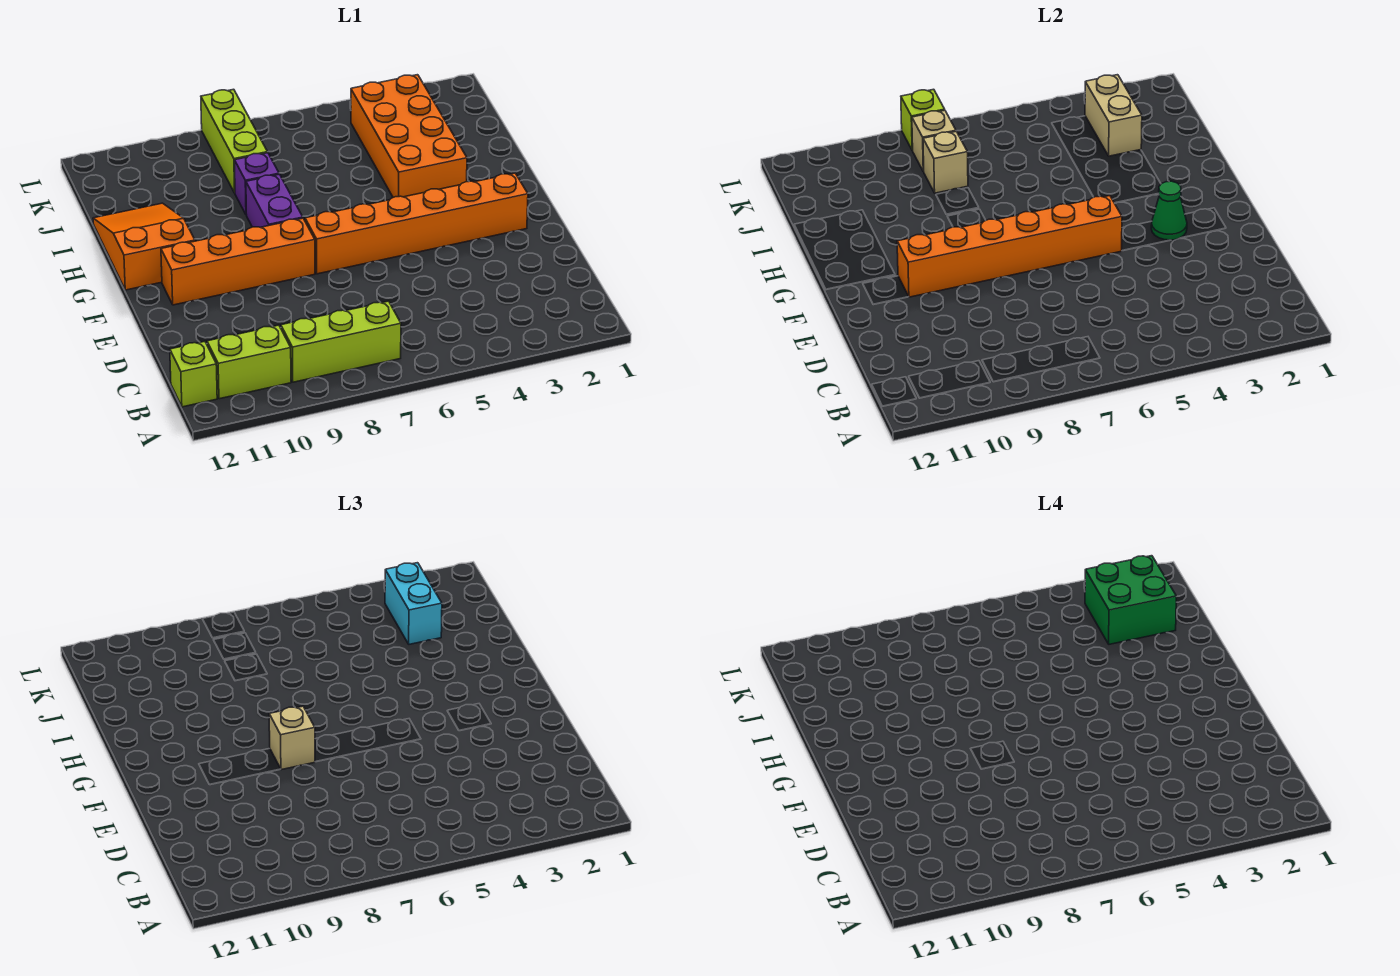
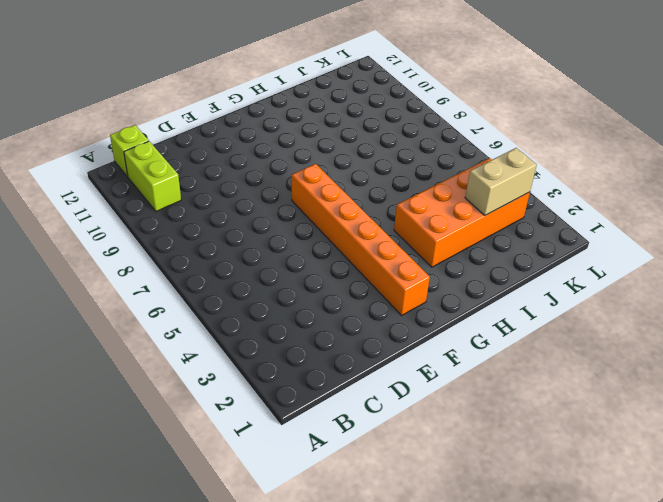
none -> lime 1x3 brick [281,301,401,382]
none -> orange 1x4 brick [161,218,315,305]
none -> purple 1x2 brick [246,174,303,227]

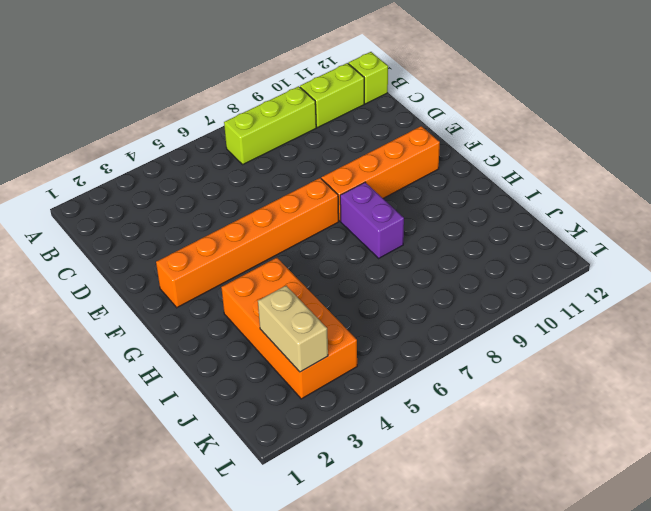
none -> orange 2x3 slope [93,203,195,290]
none -> purple 1x1 brick [234,153,279,215]
none -> lime 1x3 brick [201,89,268,193]

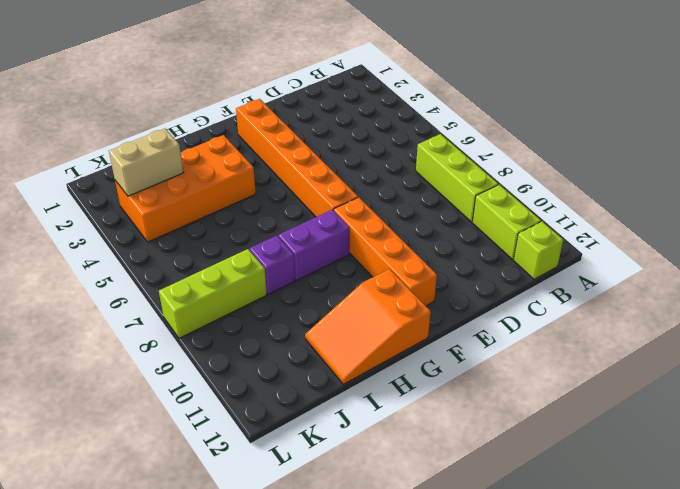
none -> green 1x1 cone [1151,181,1187,240]
none -> orange 1x6 brick [897,196,1122,297]
none -> tan 1x1 brick [923,132,968,193]

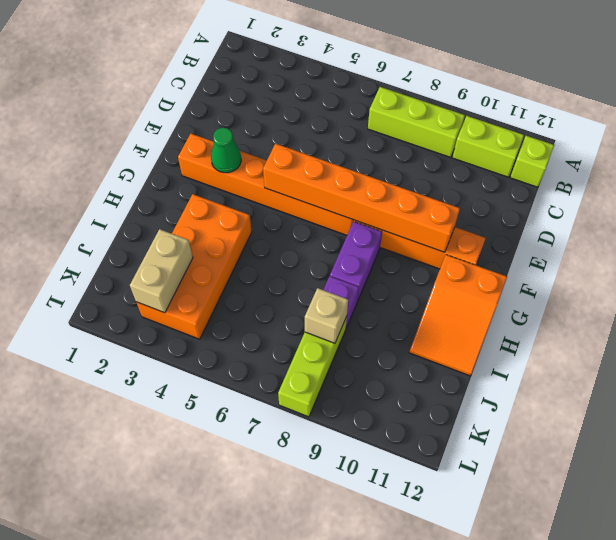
none -> tan 1x1 brick [912,110,956,171]
none -> lime 1x1 brick [901,89,945,151]
none -> tan 1x1 brick [269,706,315,770]

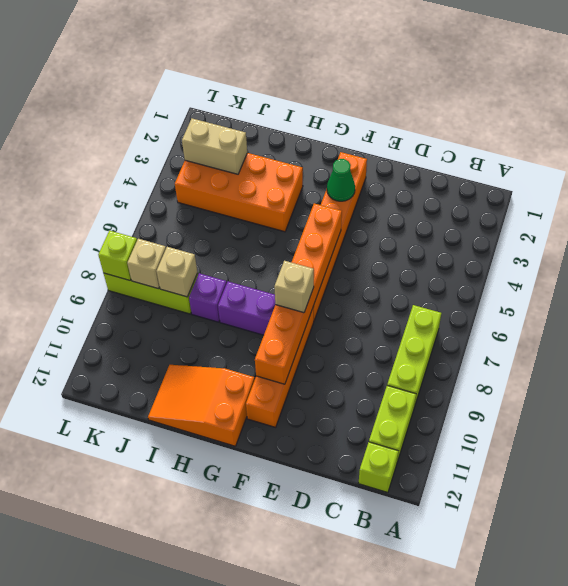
none -> cyan 1x2 brick [385,563,442,644]
none -> green 2x2 brick [1085,556,1176,644]

